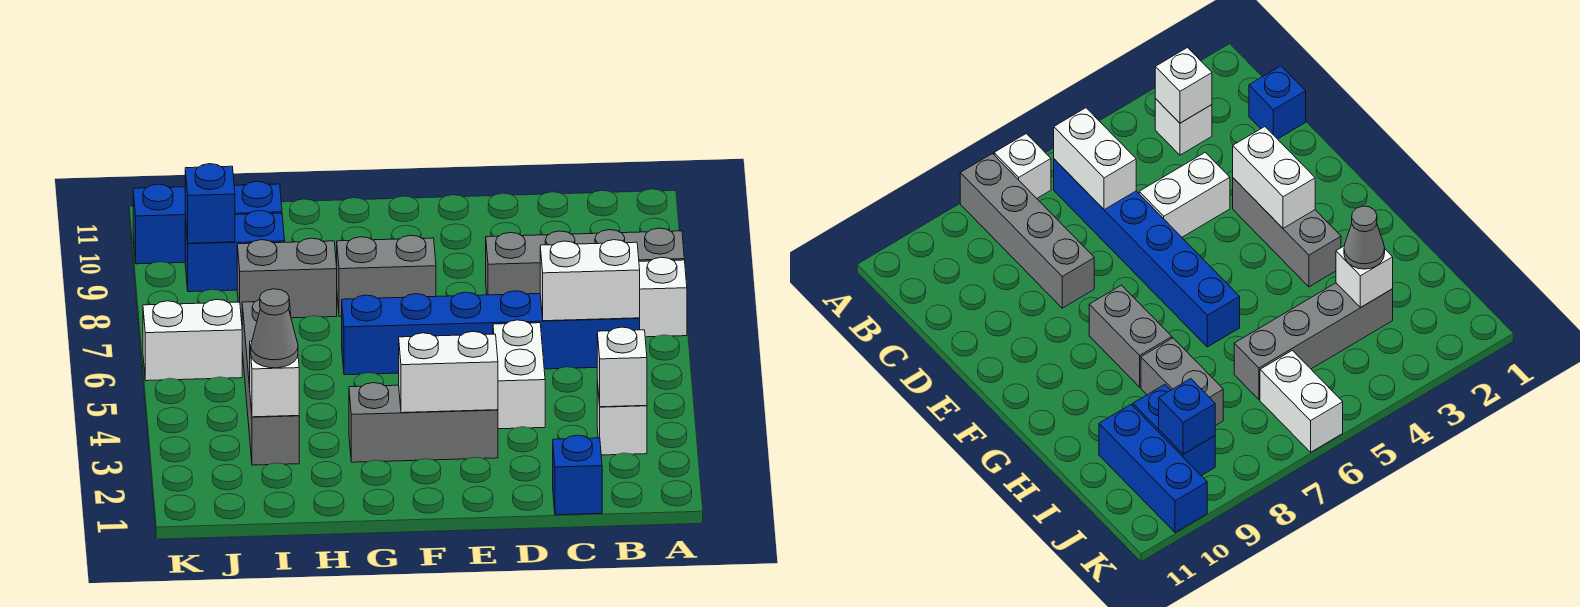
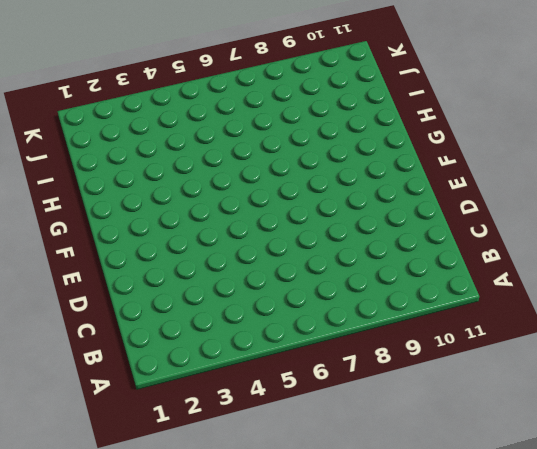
none -> white 1x1 brick [639,257,687,337]
none -> grey 1x4 brick [486,228,684,295]
none -> white 1x1 brick [597,382,647,455]

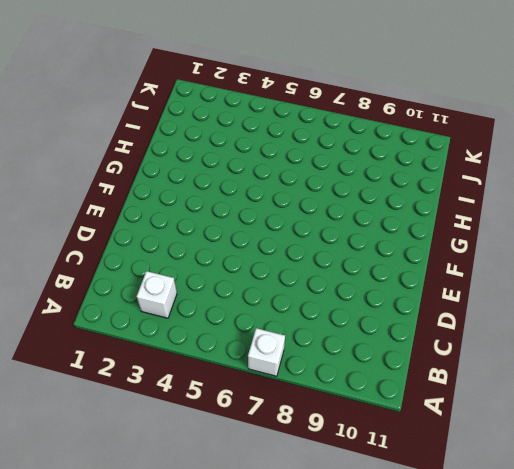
none -> grey 1x4 brick [486,228,684,295]
none -> blue 1x6 brick [342,291,640,375]
none -> blue 1x1 brick [553,435,602,515]

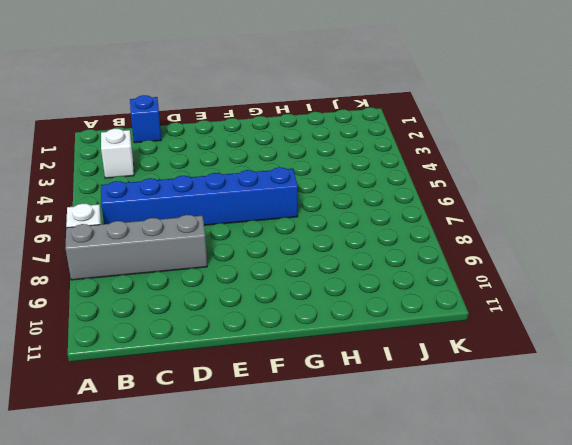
none -> white 1x2 brick [493,320,545,429]
none -> grey 1x3 brick [349,383,498,462]
none -> grey 1x2 brick [337,235,436,316]

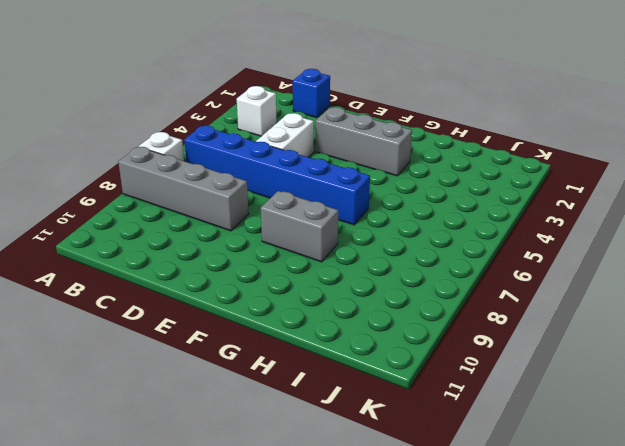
none -> grey 1x2 brick [237,238,337,319]
none -> grey 1x4 brick [242,299,299,465]
none -> blue 1x2 brick [185,211,285,292]

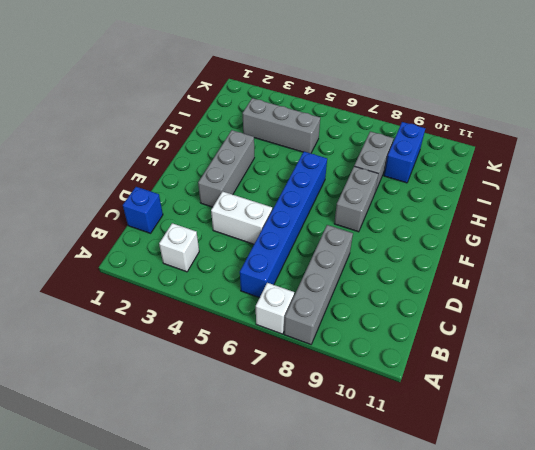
grey 1x3 brick [243,98,320,153] -> grey 1x4 brick [242,299,299,465]
none -> blue 1x3 brick [133,181,282,264]
none -> white 1x2 brick [143,300,242,381]
none -> white 1x1 brick [597,327,647,407]

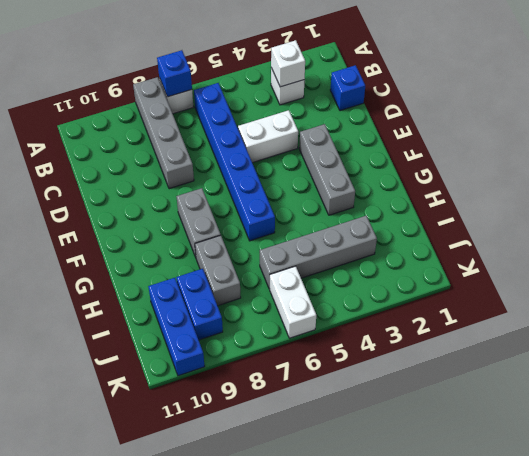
blue 1x1 brick [157,50,192,97] -> blue 1x1 brick moved to [185,164,235,243]
none -> white 1x2 brick [540,240,640,321]
none -> white 1x2 brick [399,332,498,413]
none -> white 1x1 brick [250,341,299,417]

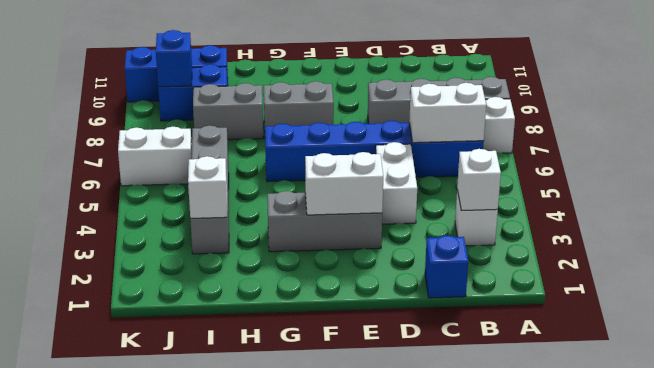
none -> grey 1x1 cone [251,289,298,368]

